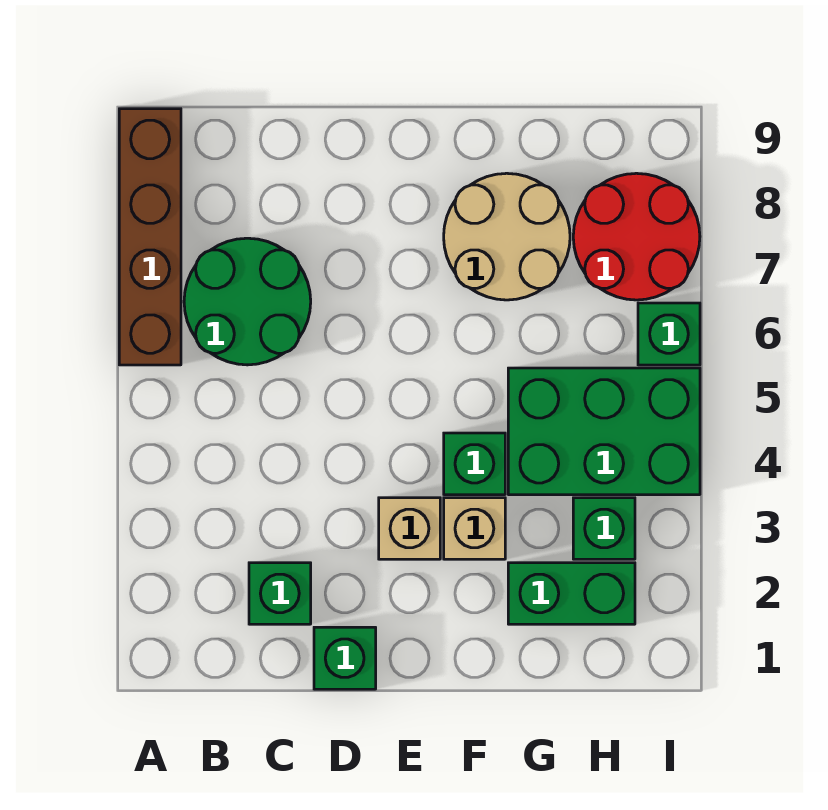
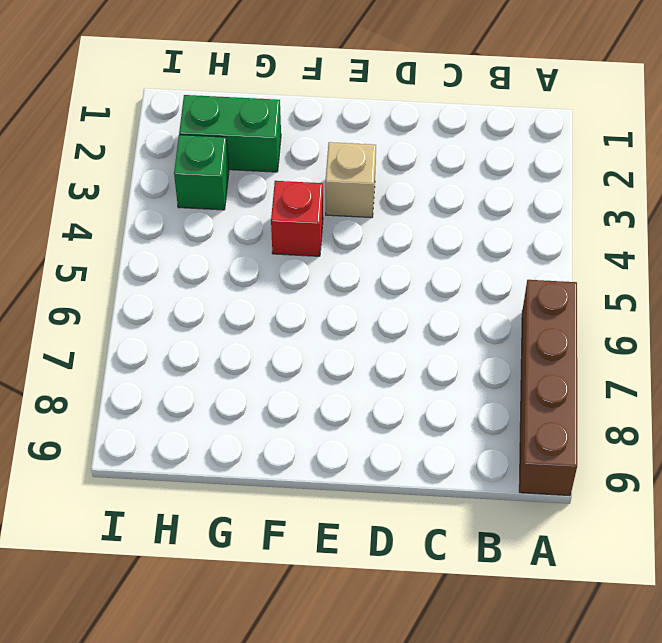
red 1x1 brick [271,181,323,256] -> green 1x1 brick [444,433,505,495]
none -> green 2x2 round brick [184,238,311,365]
none -> green 1x1 brick [249,563,311,624]
none -> green 1x1 brick [314,627,376,689]

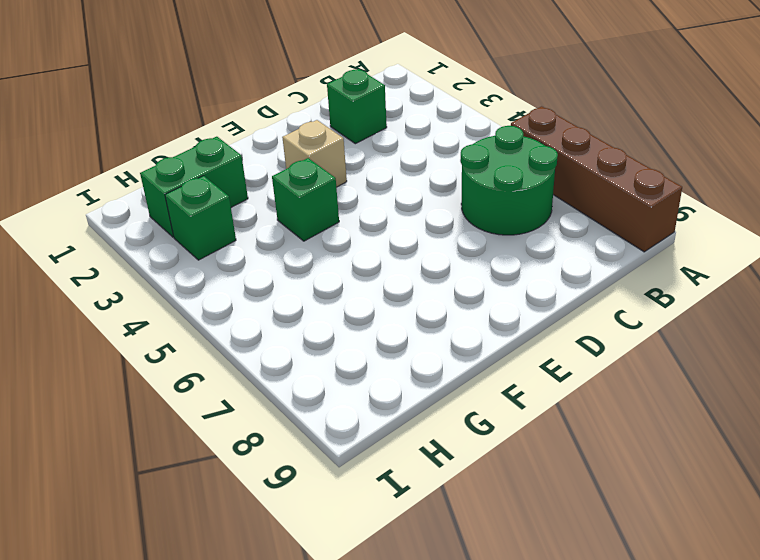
none -> green 1x1 brick [314,627,376,689]
none -> tan 1x1 brick [444,498,505,559]
none -> tan 2x2 round brick [444,173,570,300]

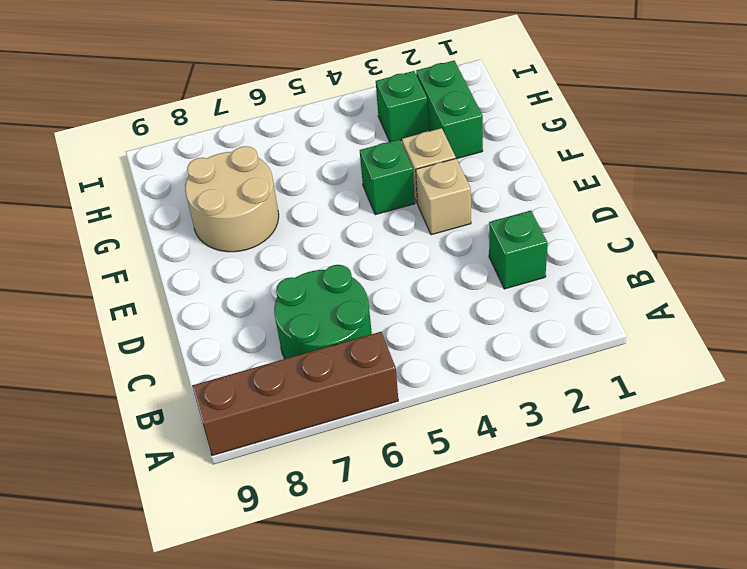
none -> green 1x1 brick [314,627,376,689]
none -> green 2x3 brick [508,368,700,495]
none -> red 2x2 round brick [573,173,700,300]

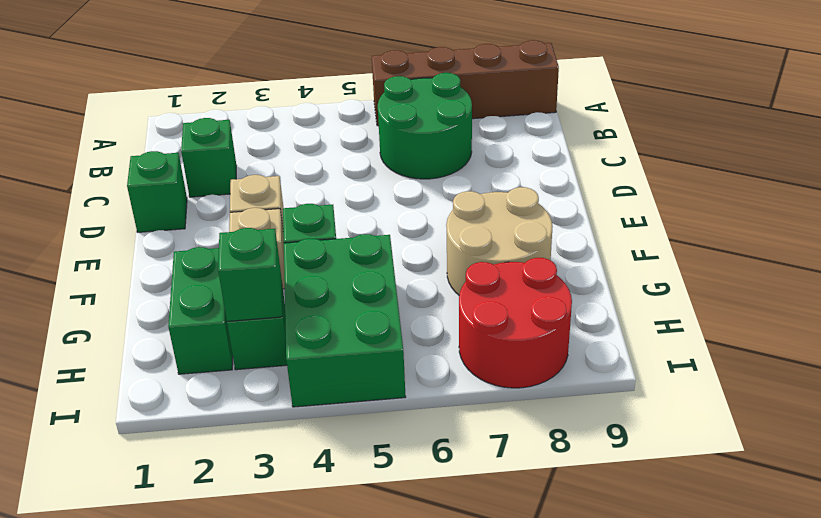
green 1x1 brick [218,228,282,321] -> green 1x1 brick moved to [638,303,700,365]

